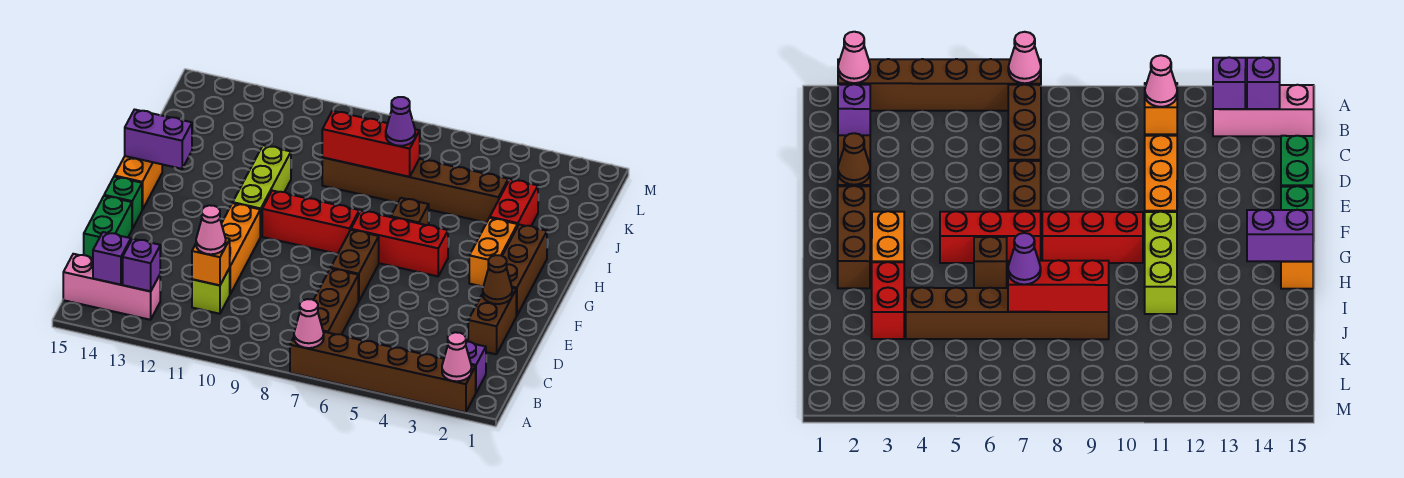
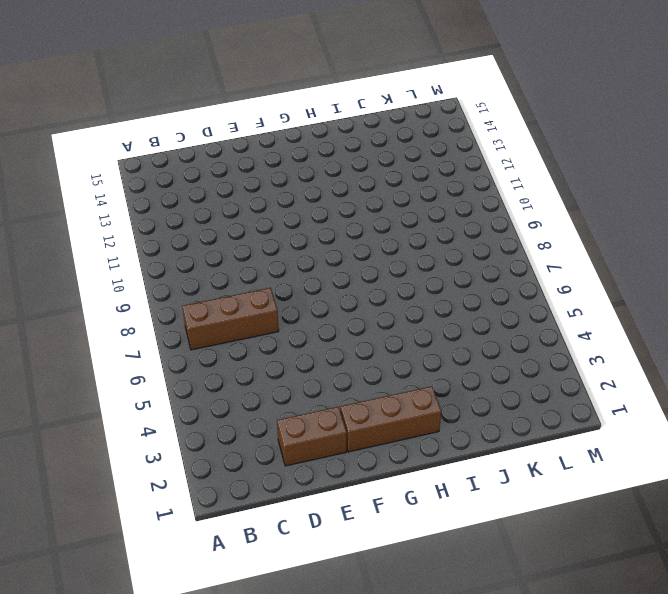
none -> brown 1x6 brick [290,332,476,412]
none -> purple 1x1 brick [466,342,486,392]
none -> pink 1x3 brick [63,254,160,320]

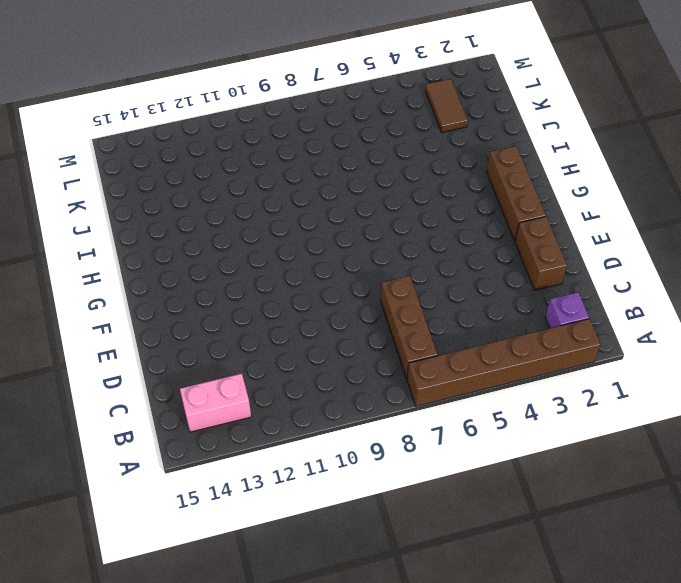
pink 1x2 brick [180,374,251,432] -> pink 1x3 brick [63,254,160,320]
brown 1x2 tile [425,79,468,132] -> none
none -> lime 1x1 brick [192,268,230,314]
none -> orange 1x3 brick [221,203,260,294]
none -> green 1x2 brick [84,196,132,258]

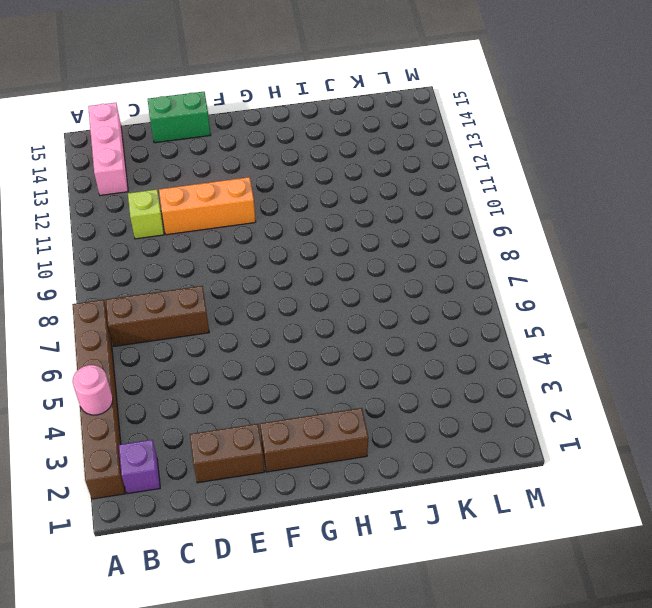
pink 1x1 round brick [73,365,113,415] -> none
none -> brown 1x2 brick [331,230,379,302]
none -> green 1x1 brick [104,177,142,229]
none -> orange 1x2 brick [469,218,517,287]

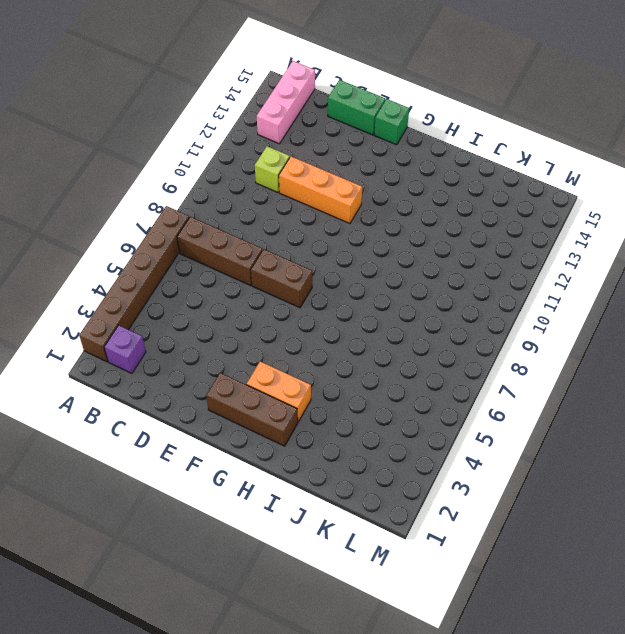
none -> brown 1x2 brick [468,288,516,354]
none -> red 1x3 brick [351,211,448,276]
none -> red 1x3 brick [262,191,359,254]

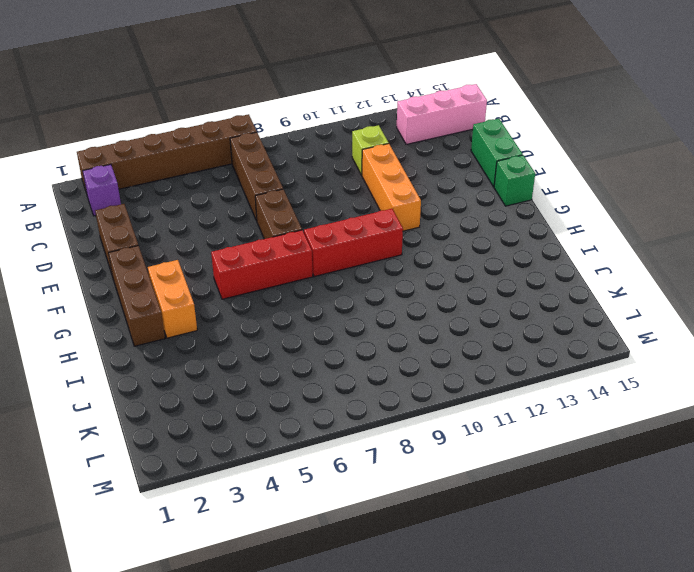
none -> lime 1x3 brick [233,145,291,237]
none -> orange 1x2 brick [114,156,162,210]
none -> brown 1x1 brick [391,198,429,225]

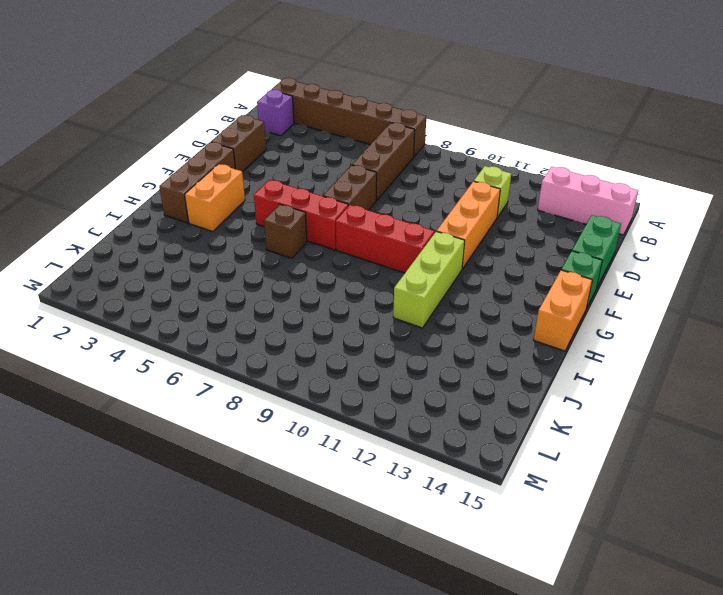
none -> red 1x2 brick [490,179,538,227]
none -> brown 1x6 brick [322,158,508,223]
none -> pink 1x1 cone [442,332,472,381]

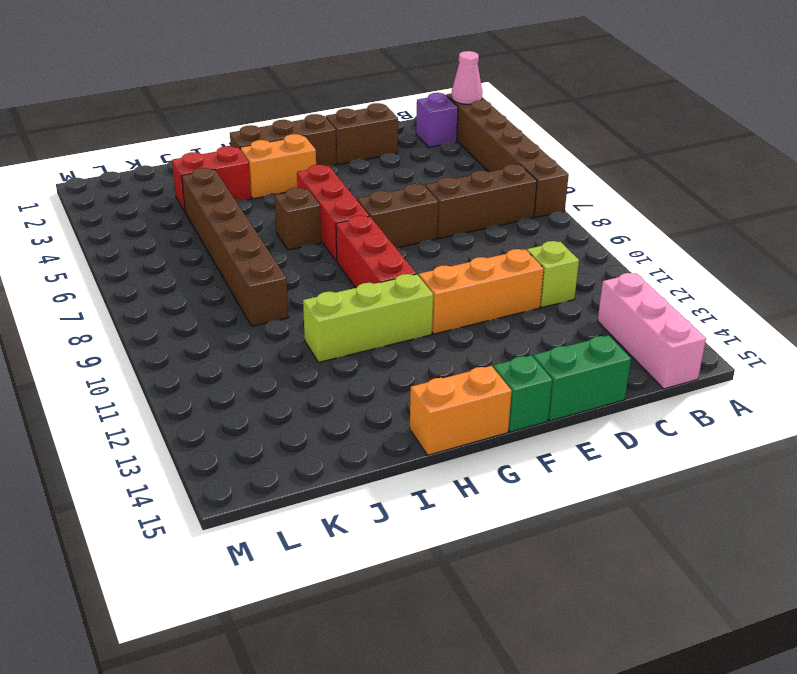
none -> pink 1x1 cone [294,299,324,348]
none -> purple 1x1 brick [123,239,160,291]
none -> purple 1x1 brick [93,232,131,285]

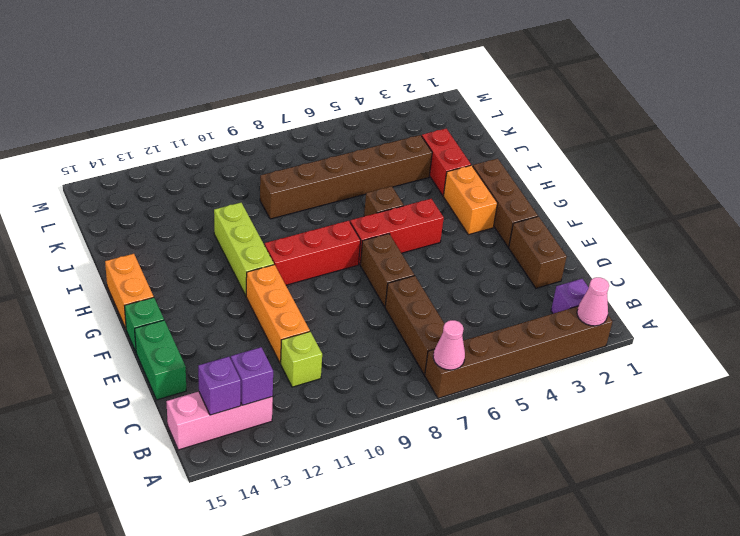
none -> orange 1x1 brick [192,238,230,285]
none -> brown 1x1 cone [483,255,512,304]
none -> purple 1x2 brick [125,110,192,169]

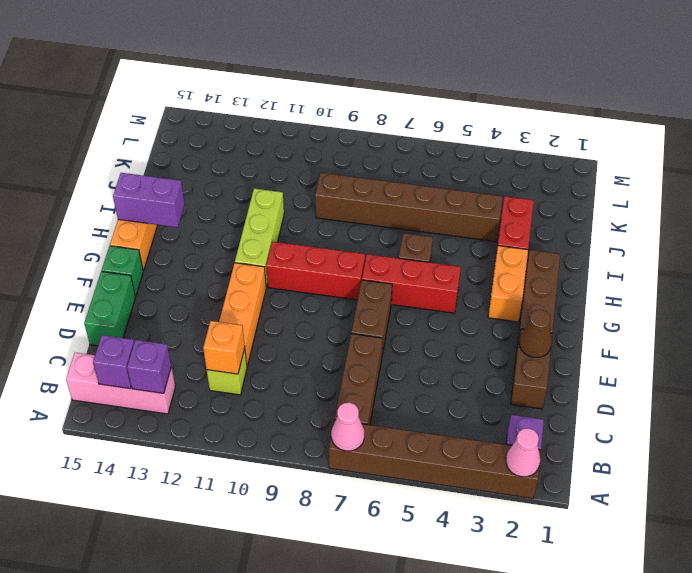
none -> red 1x3 brick [322,111,420,177]
none -> pink 1x1 cone [196,205,226,254]
none -> purple 1x1 cone [386,97,415,146]

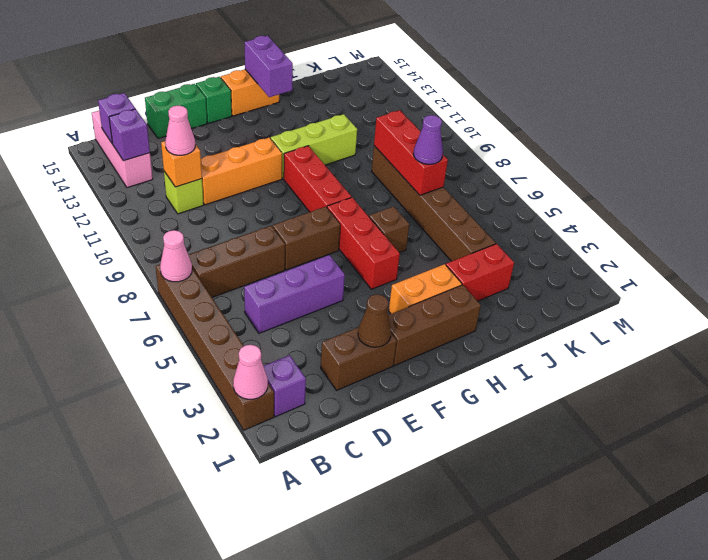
purple 1x3 brick [244,255,345,333] -> none

